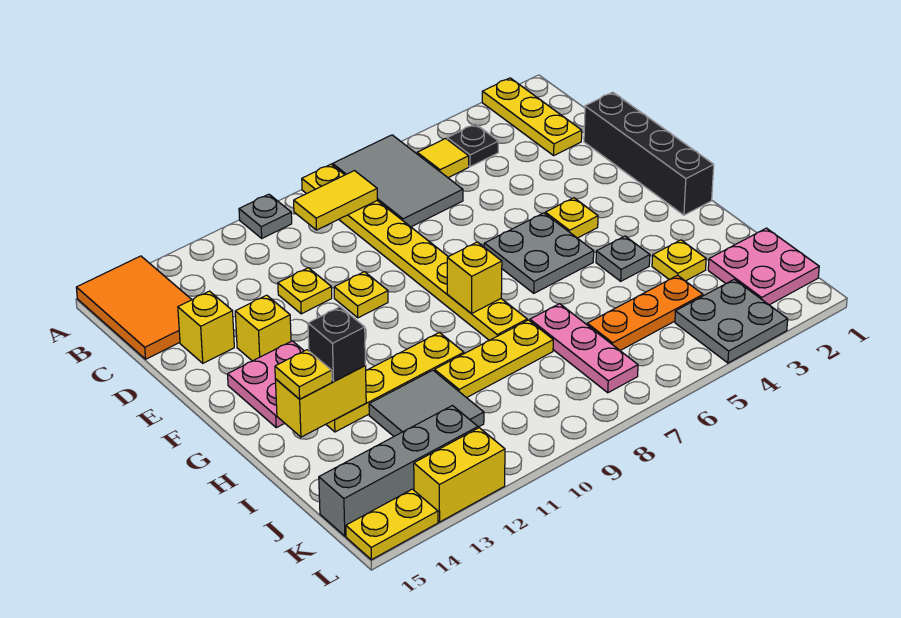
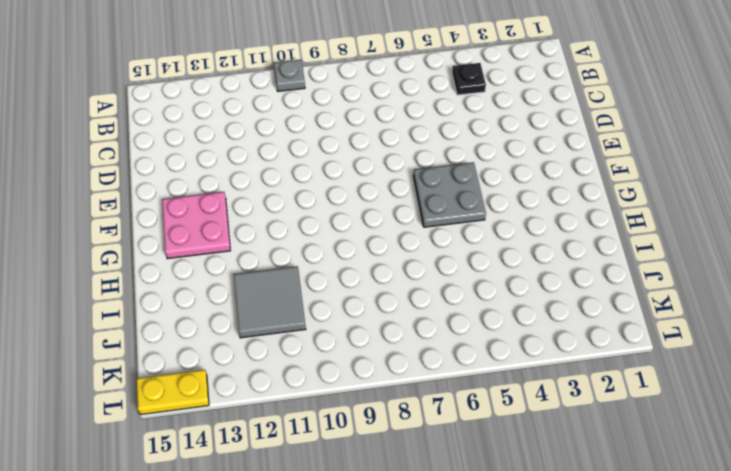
none -> yellow 1x3 plate [482,78,582,155]
none -> grey 2x3 tile [333,135,463,227]
none -> yellow 1x8 plate [302,164,527,340]
none -> orange 2x3 tile [76,256,192,359]

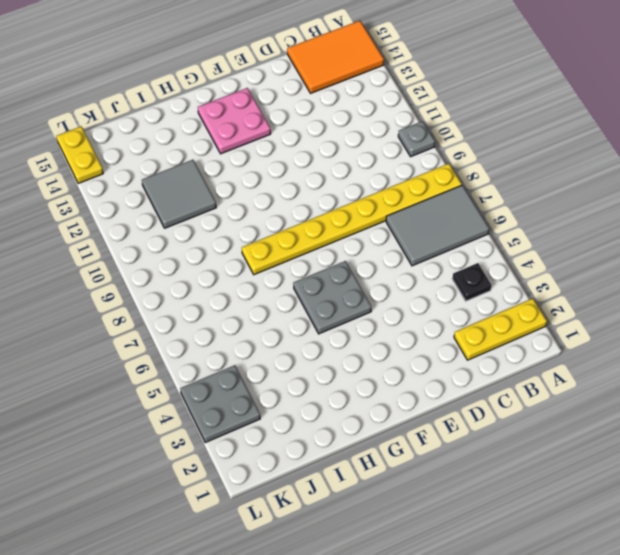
none -> yellow 1x1 tile [417,139,469,178]
none -> black 1x4 brick [584,92,714,215]
none -> yellow 1x1 plate [278,268,332,314]
none -> yellow 1x1 brick [178,291,234,363]

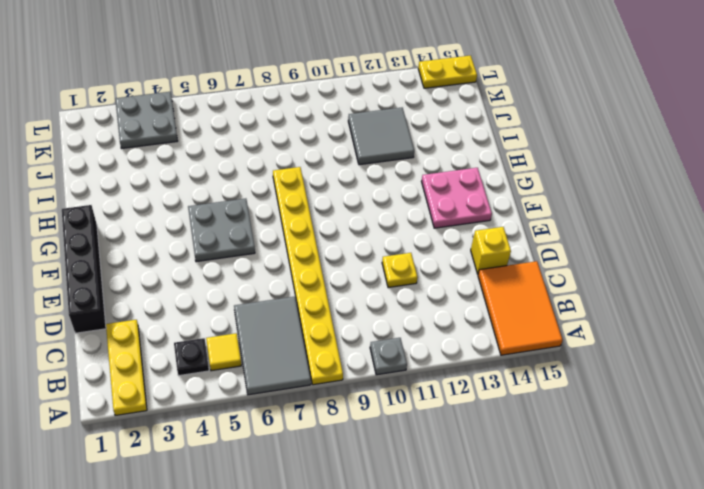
none -> yellow 1x1 plate [334,272,388,318]
none -> yellow 1x1 brick [235,295,291,361]
none -> yellow 1x1 plate [545,198,598,238]
none -> grey 1x1 plate [596,236,650,281]

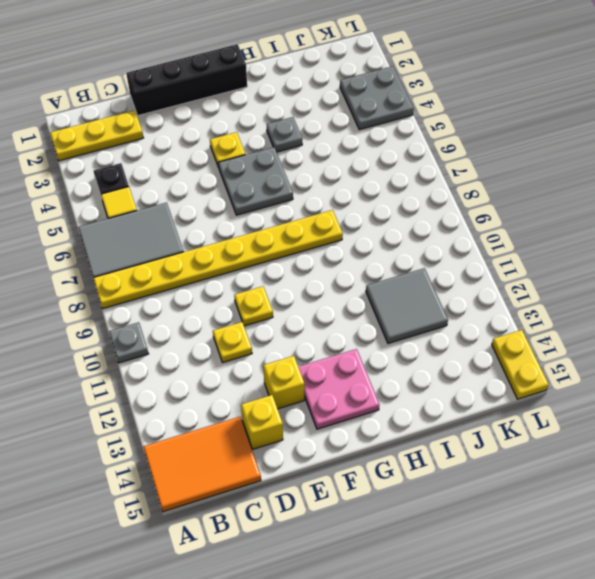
none -> yellow 1x4 plate [326,332,464,432]
none -> yellow 1x1 plate [652,240,706,281]
none -> pink 1x3 plate [530,304,638,393]
none -> yellow 1x3 plate [435,320,553,398]

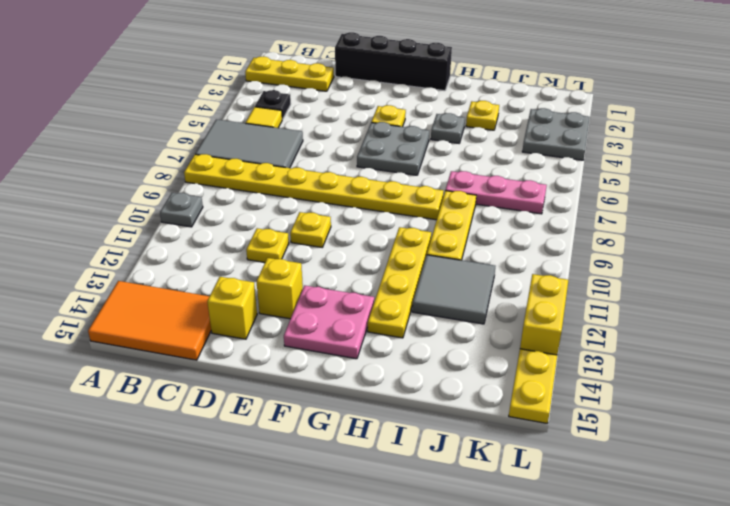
none -> pink 2x2 plate [708,228,819,305]
none -> orange 1x3 plate [587,275,703,350]
none -> grey 1x4 brick [319,406,478,536]
none -> yellow 1x2 tile [294,171,377,230]

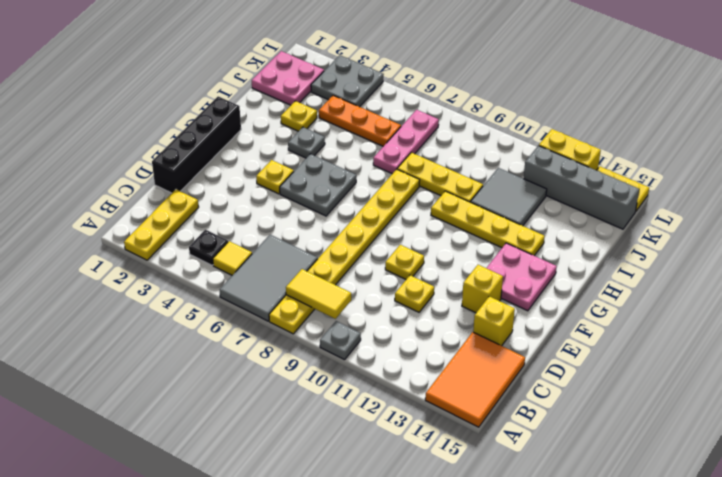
none -> yellow 1x1 brick [447,242,502,314]
none -> yellow 1x2 brick [275,366,366,437]
none -> black 1x1 brick [308,307,365,381]
none -> yellow 1x1 plate [275,350,332,399]

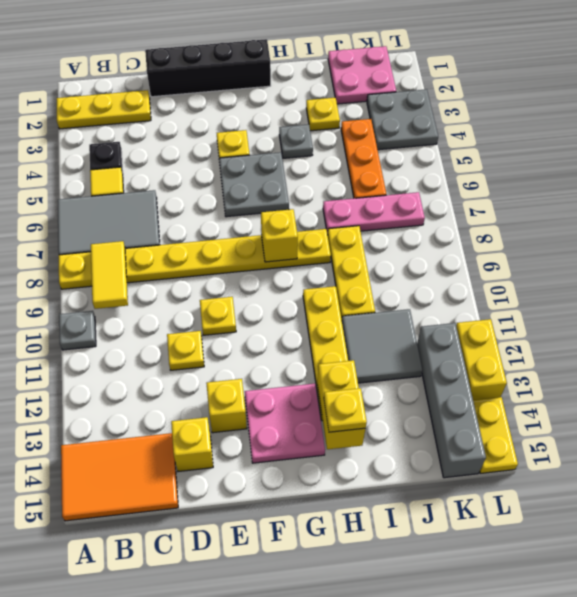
none -> black 1x1 brick [308,307,365,381]

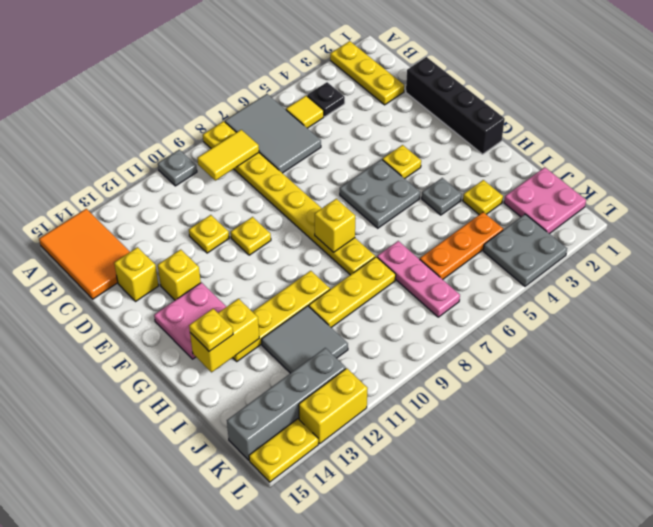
none -> black 1x1 brick [308,307,365,381]

